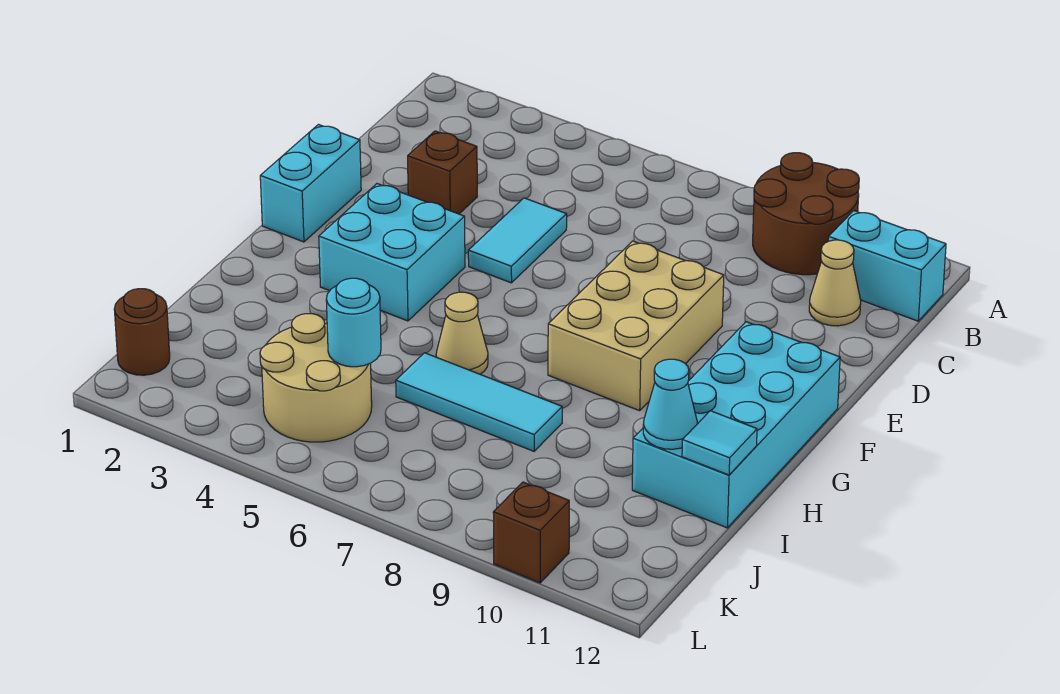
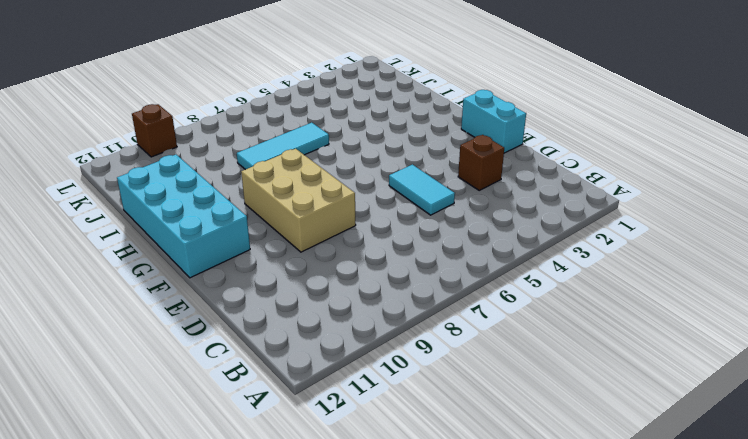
none -> brown 2x2 round brick [753,153,859,275]
none -> cyan 1x2 brick [828,211,946,321]
none -> tan 1x1 cone [809,240,861,326]

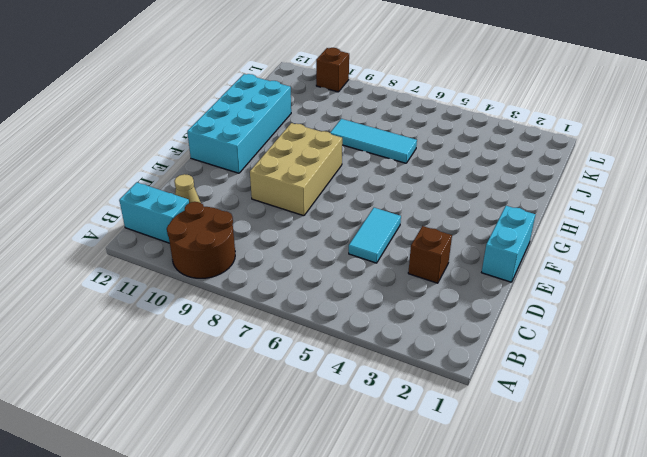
none -> cyan 2x2 brick [319,184,465,321]
none -> tan 1x1 cone [436,292,488,374]
none -> tan 2x2 round brick [260,314,372,442]

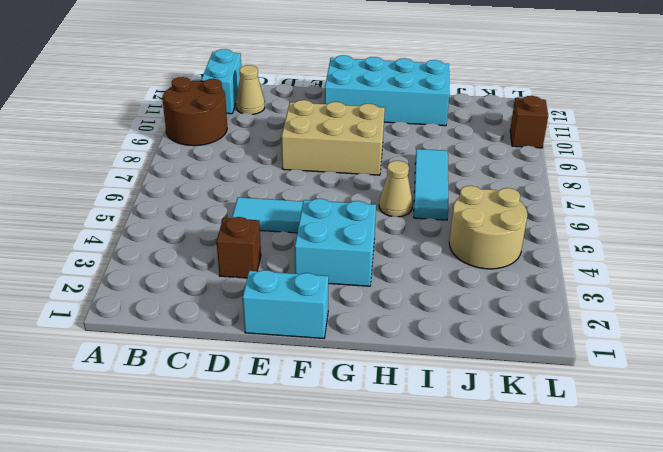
none -> brown 1x1 round brick [114,289,170,375]
none -> cyan 1x1 cone [643,359,697,449]
none -> cyan 1x1 tile [682,411,757,475]

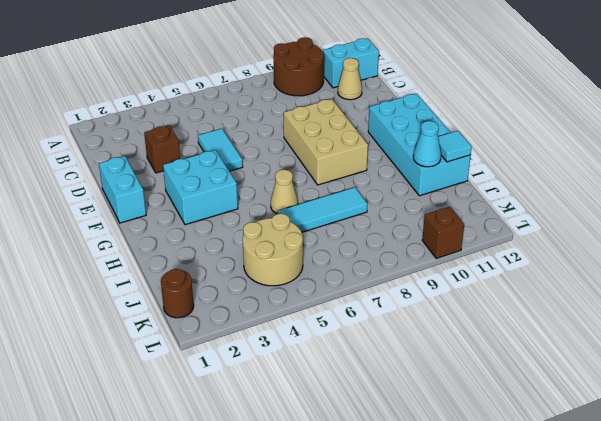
none -> cyan 1x1 round brick [326,278,381,367]

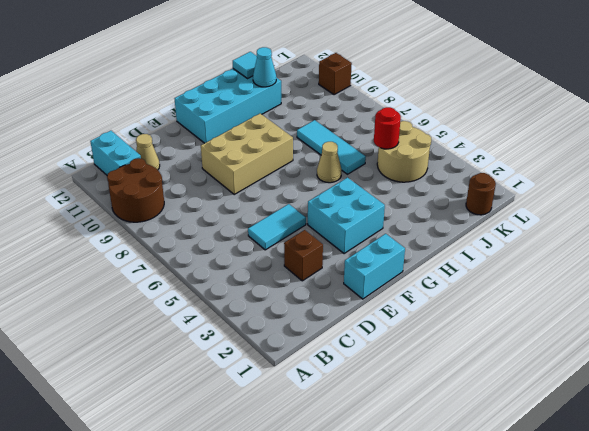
red 1x1 round brick [374,107,401,149] -> cyan 1x1 round brick [326,278,381,367]

